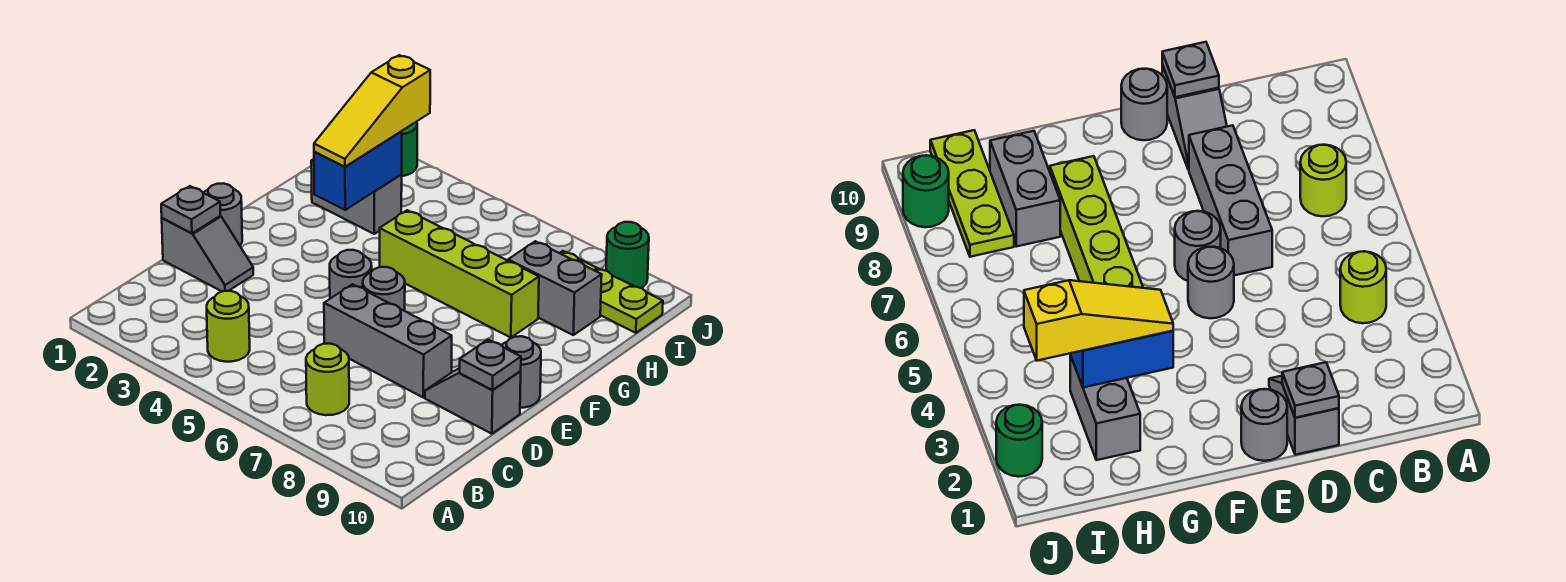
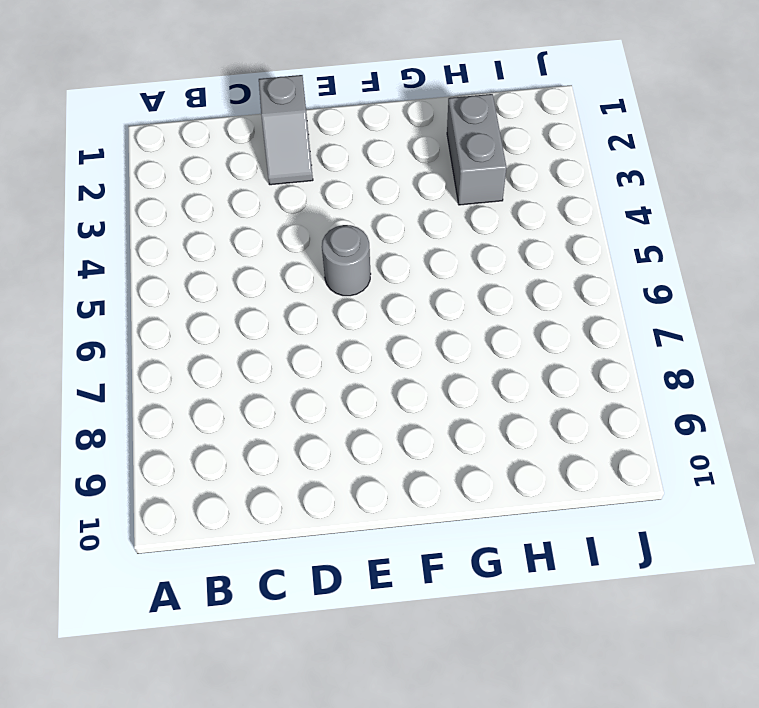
none -> lime 1x1 round brick [207,291,250,362]
none -> lime 1x1 round brick [306,344,349,415]
none -> grey 1x3 brick [324,284,452,397]

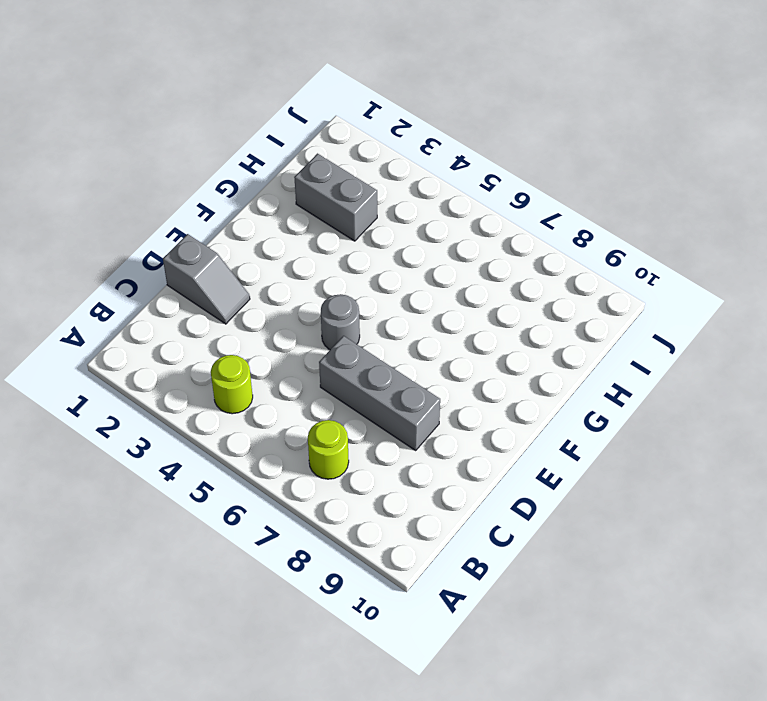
none -> grey 1x2 slope [425,368,521,434]
none -> grey 1x1 round brick [203,183,242,245]
none -> grey 1x1 round brick [363,267,405,311]

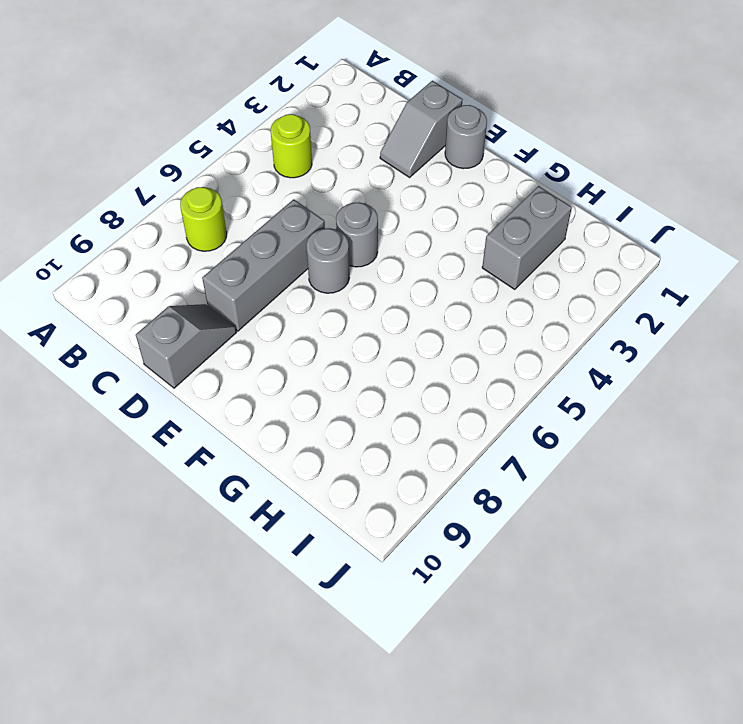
none -> grey 1x1 round brick [501,336,541,408]
none -> lime 1x4 brick [380,210,539,338]
none -> grey 1x2 brick [508,241,602,335]

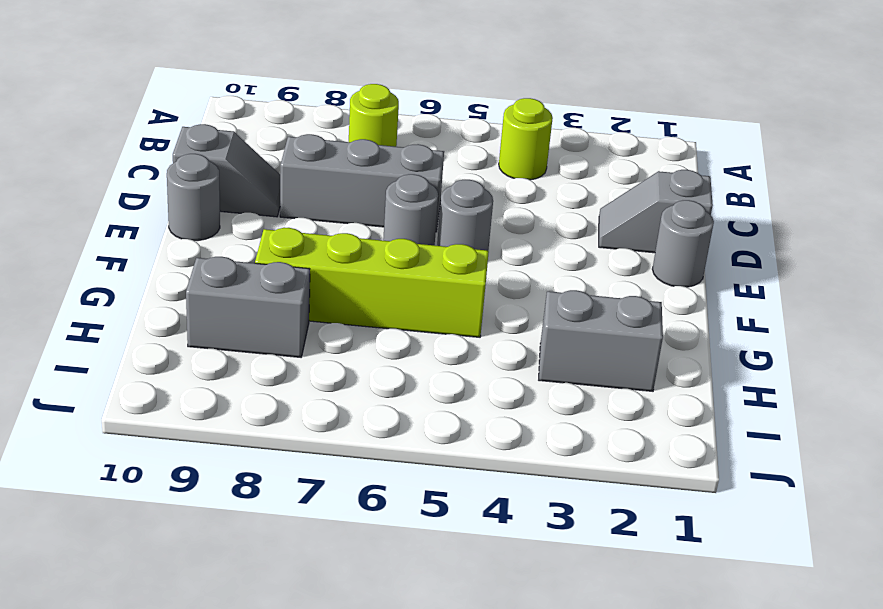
none -> lime 1x3 plate [560,251,663,333]
none -> green 1x1 round brick [401,122,417,176]
none -> green 1x1 round brick [606,222,649,288]

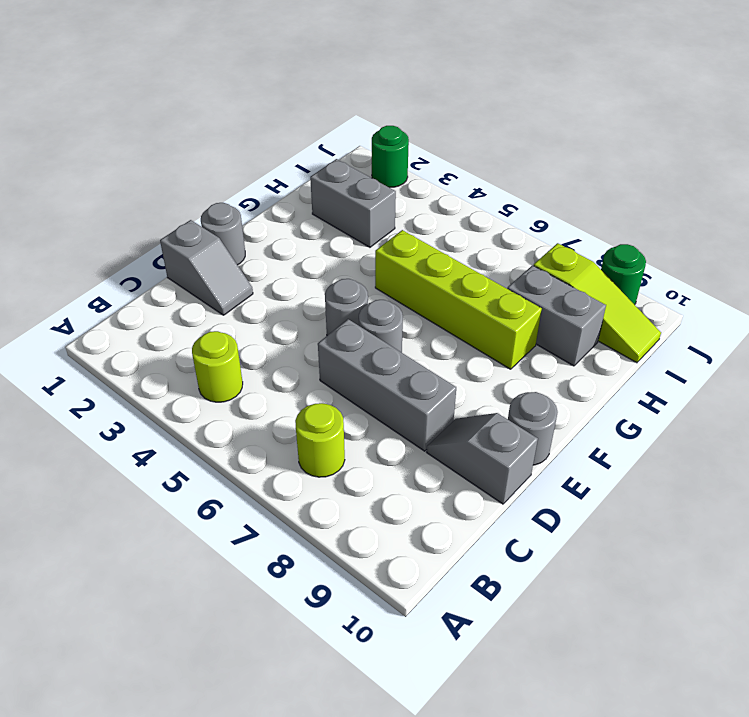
lime 1x3 slope [534,243,661,363] -> lime 1x3 plate [560,251,663,333]
none -> grey 1x1 plate [161,186,220,233]
none -> grey 1x1 plate [460,340,521,390]
none -> blue 1x2 brick [314,132,402,210]

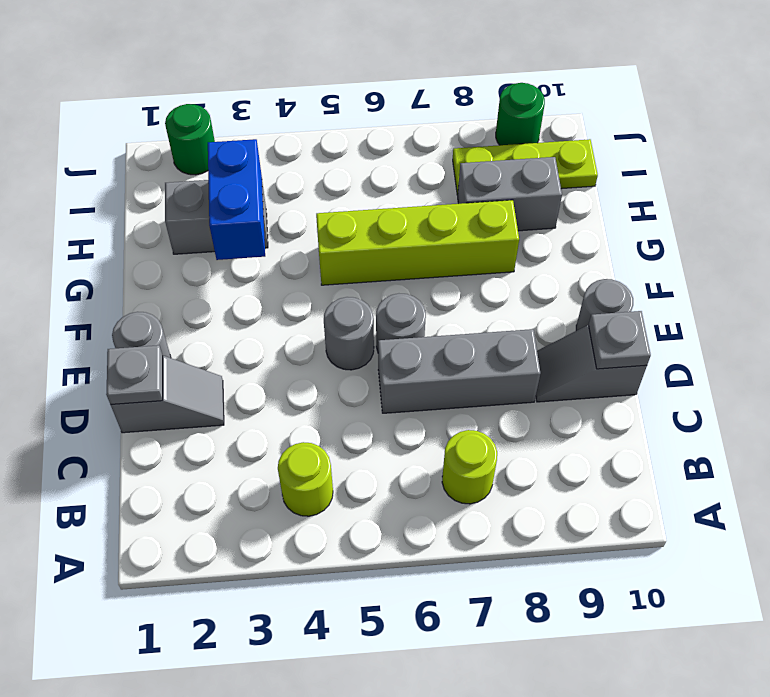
none -> yellow 1x3 slope [314,55,430,167]

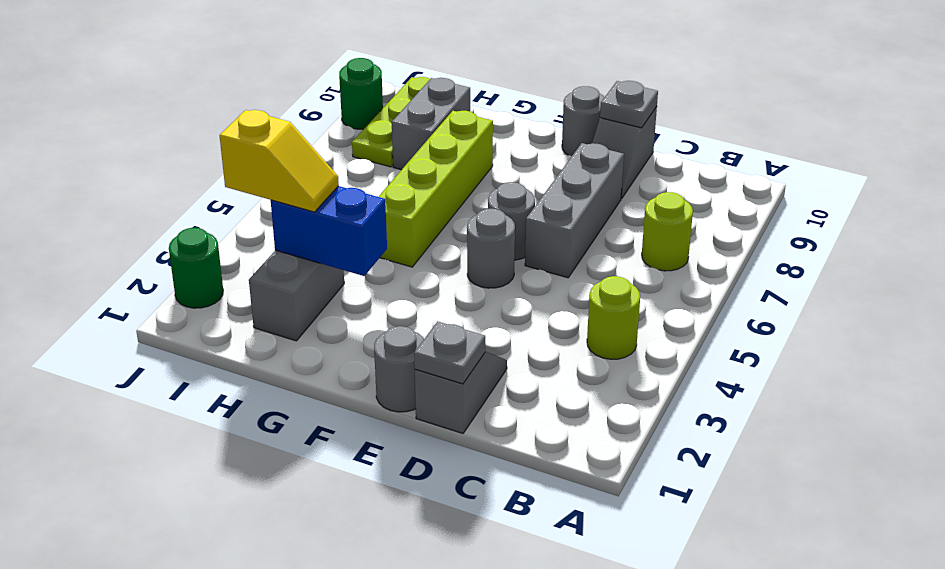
yellow 1x2 slope [220,110,339,212] -> yellow 1x3 slope [314,55,430,167]

